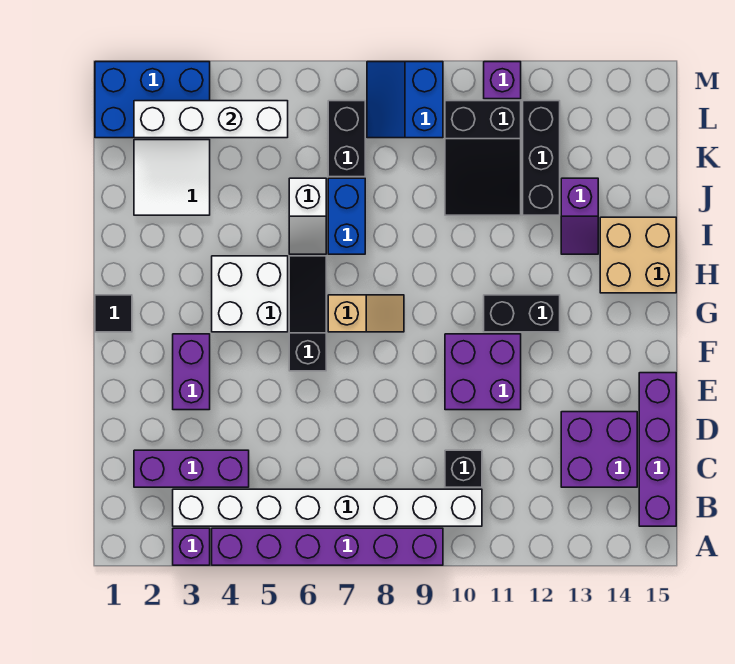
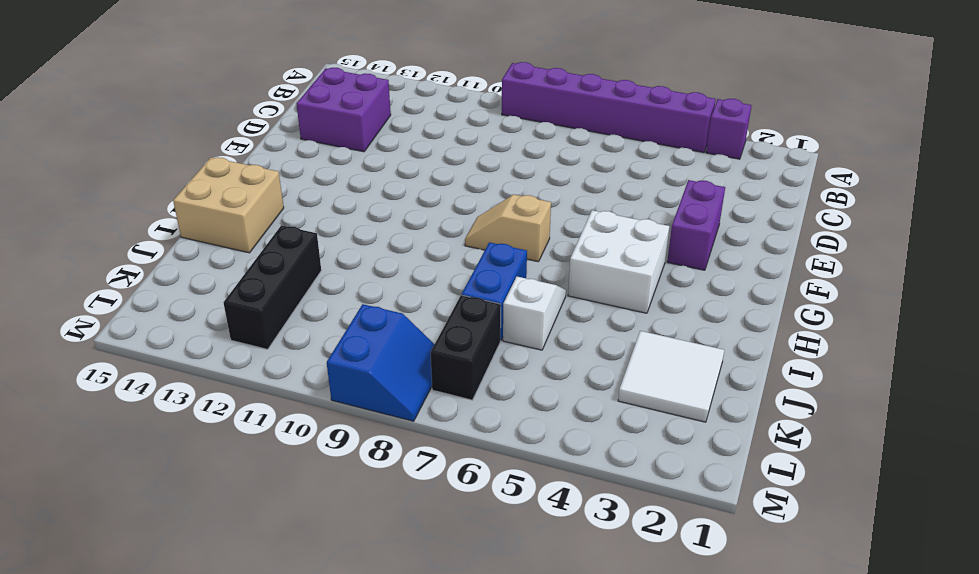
none -> white 1x8 brick [173,489,482,526]
none -> purple 1x4 brick [639,373,676,526]
none -> purple 1x3 brick [134,450,249,487]

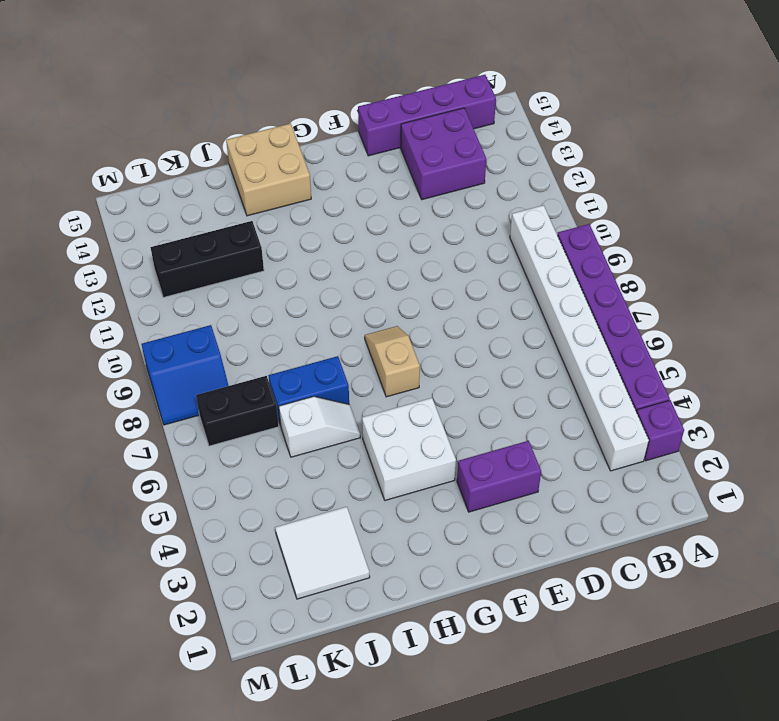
none -> purple 1x3 brick [134,450,249,487]
none -> black 1x1 brick [445,450,482,487]
none -> purple 2x2 brick [445,334,521,410]

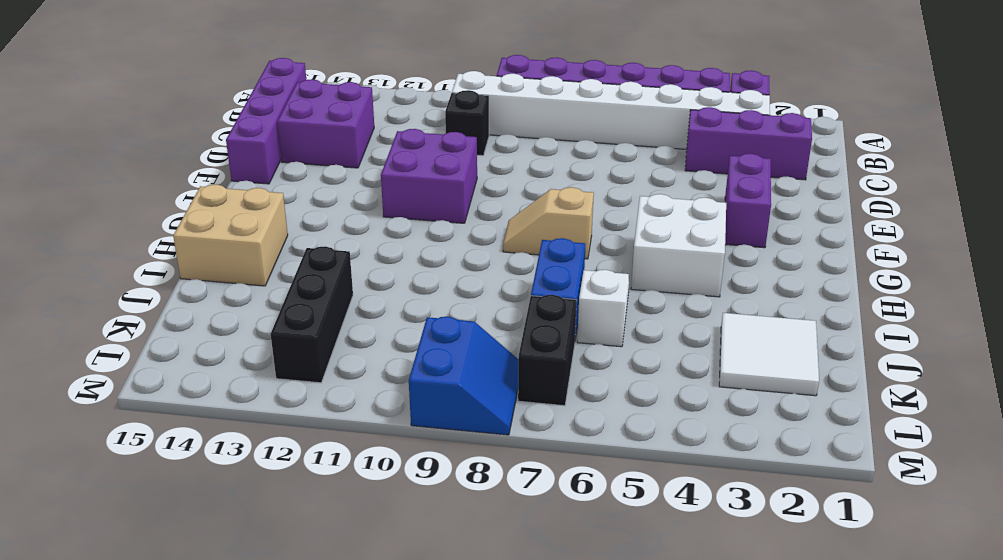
none -> black 1x3 slope [289,256,326,371]
none -> black 1x1 tile [95,295,132,332]
none -> black 1x2 brick [484,295,560,332]

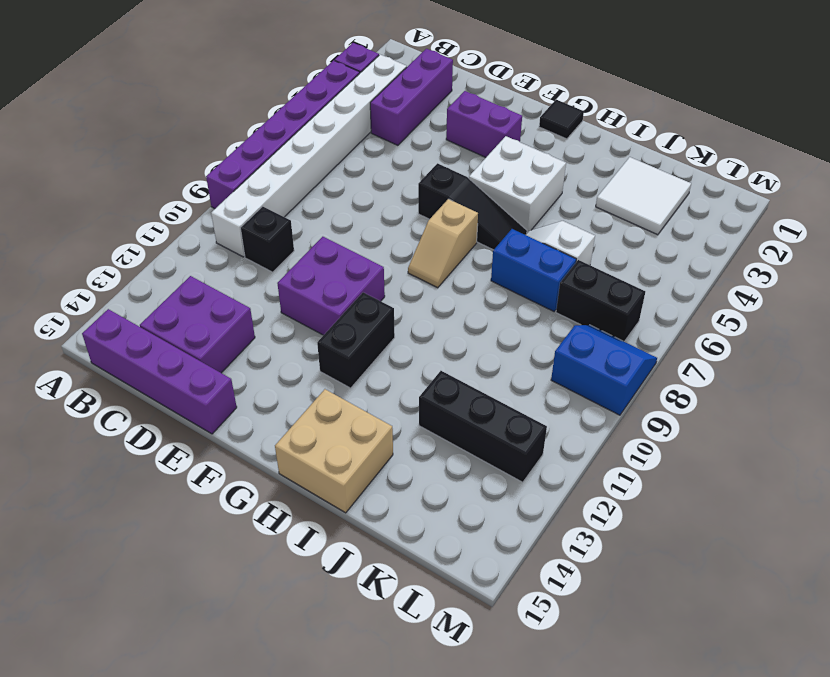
none -> purple 1x2 slope [561,178,598,254]
none -> black 2x3 slope [445,101,521,215]
none -> blue 2x3 brick [95,62,210,138]

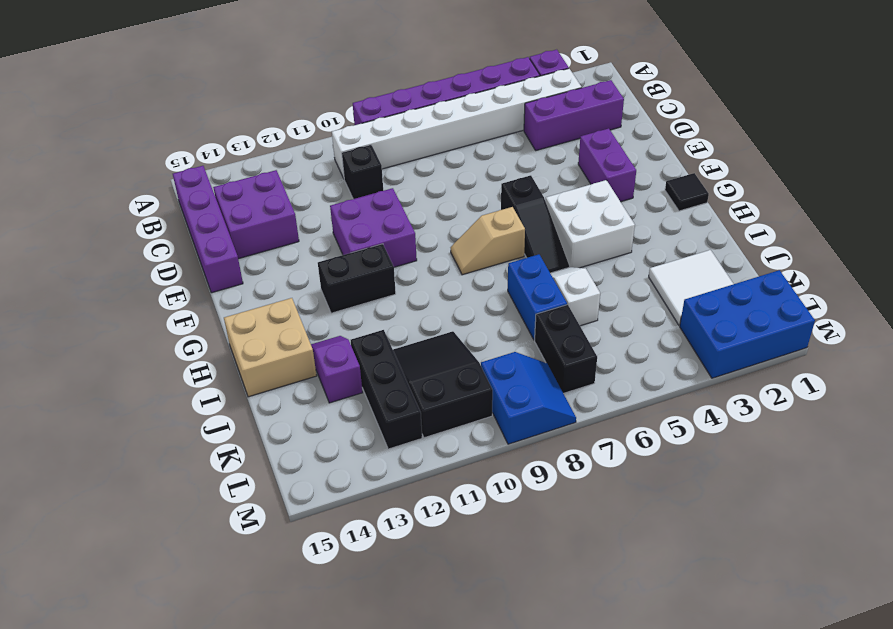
none -> purple 1x1 brick [484,62,521,99]
none -> white 1x4 brick [134,101,288,138]

